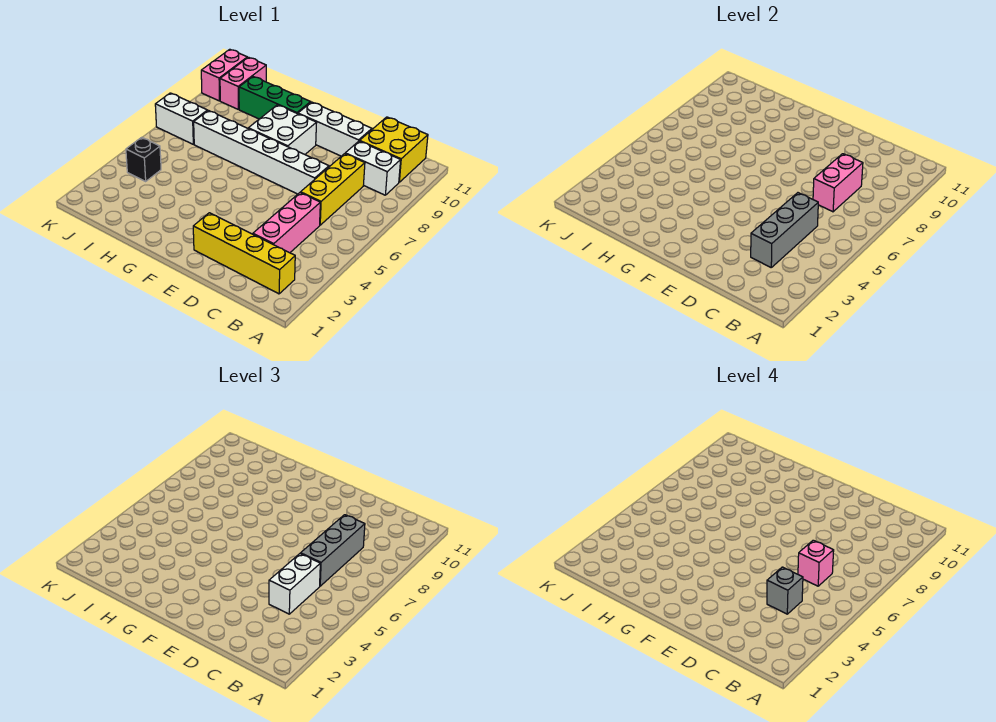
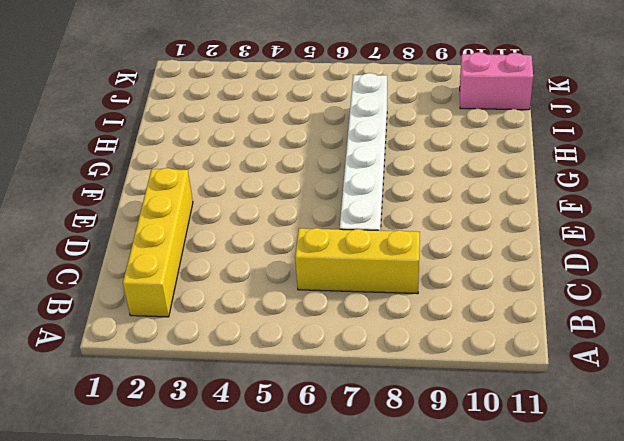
none -> white 1x2 brick [345,141,401,195]
none -> yellow 2x2 brick [360,117,428,182]
none -> pink 1x3 brick [253,193,320,253]

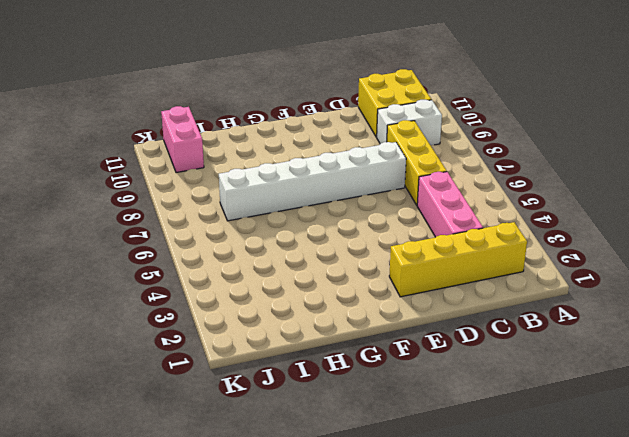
none -> white 1x3 brick [298,102,372,156]
none -> white 2x2 brick [248,105,317,154]
none -> green 1x3 brick [239,77,311,119]

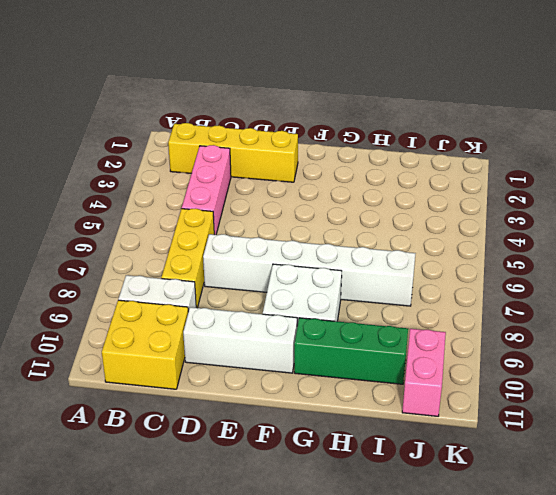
none -> black 1x1 brick [126,137,161,181]
none -> white 1x2 brick [155,93,207,144]
none -> pink 1x2 brick [201,49,247,101]

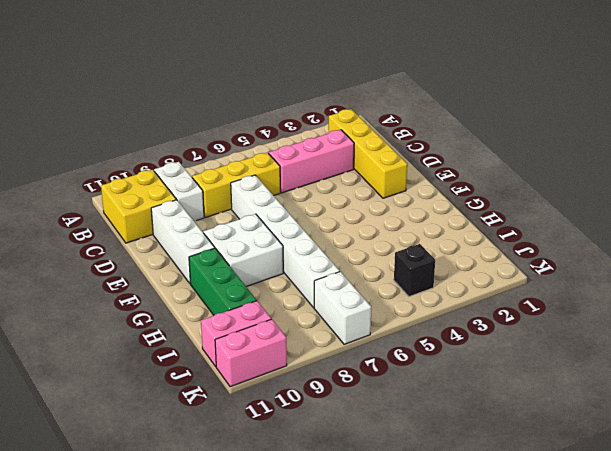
none -> grey 1x3 brick [751,193,818,267]
none -> pink 1x2 brick [813,154,863,212]
none -> white 1x2 brick [269,554,320,614]

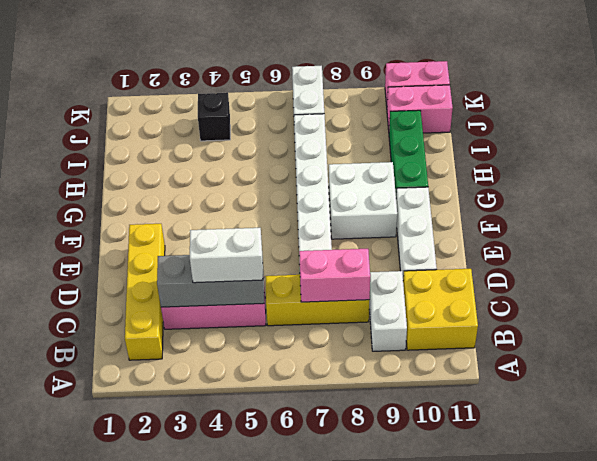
none -> grey 1x3 brick [301,515,365,586]
none -> grey 1x1 brick [767,567,803,614]
none -> pink 1x1 brick [798,540,834,586]

